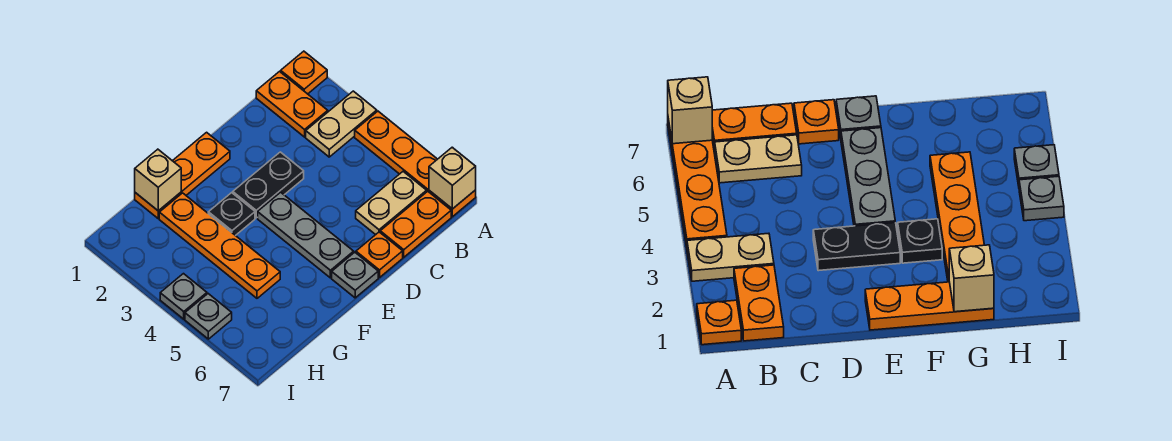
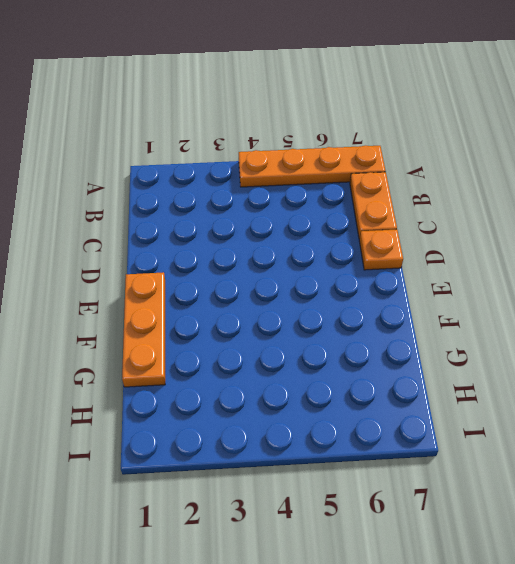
none -> orange 1x1 plate [281,51,327,94]
none -> tan 1x2 plate [306,91,377,157]
none -> orange 1x2 plate [256,72,328,137]

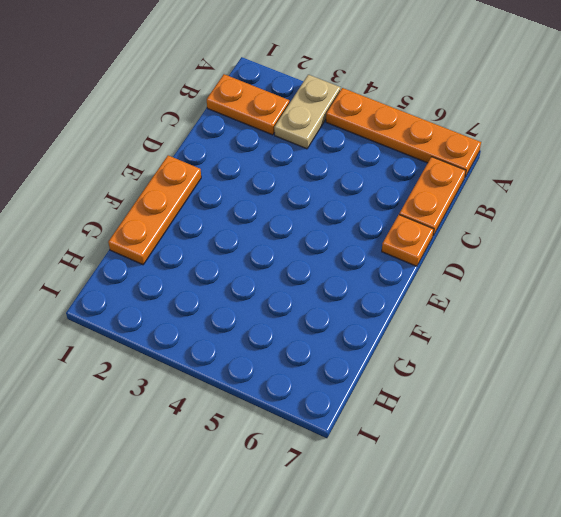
none -> orange 1x1 plate [281,51,327,94]
none -> tan 1x2 plate [356,172,427,235]
none -> black 1x2 plate [233,152,304,218]

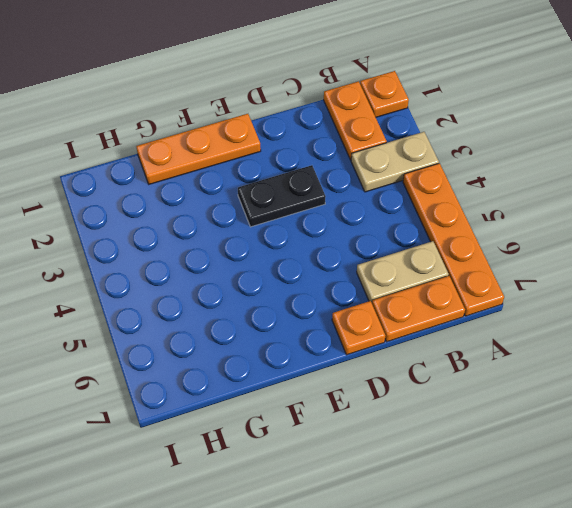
none -> grey 1x3 plate [258,192,354,278]
none -> grey 1x1 plate [332,252,378,298]
none -> black 1x1 plate [208,193,255,236]

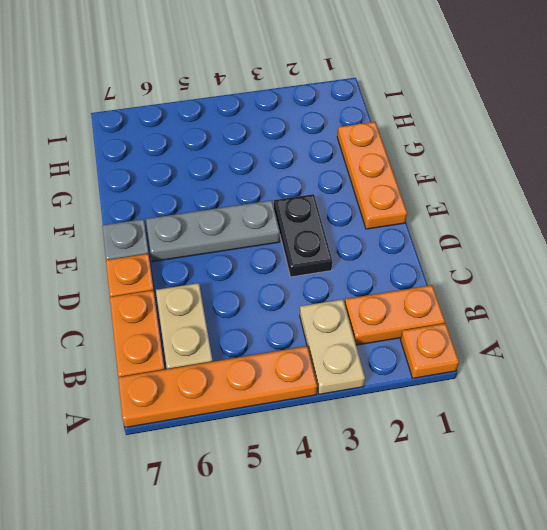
none -> black 1x1 plate [208,193,255,236]
none -> orange 1x4 plate [159,193,280,298]
none -> grey 1x1 plate [160,274,207,319]

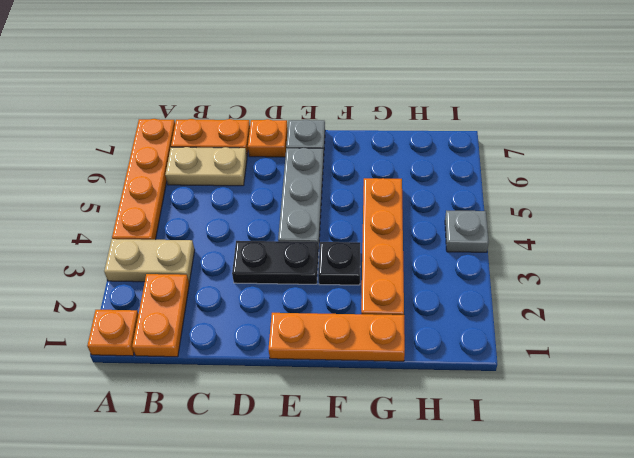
none -> grey 1x1 plate [185,294,232,339]
none -> tan 1x1 brick [429,147,476,209]
none -> tan 1x1 brick [135,149,181,211]

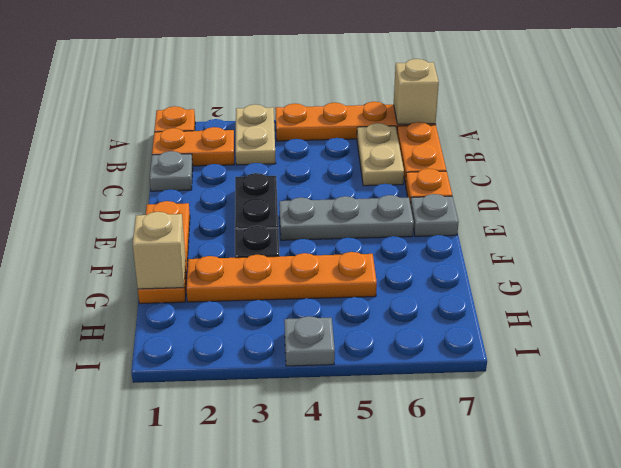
grey 1x1 plate [150,151,193,191] -> grey 1x1 plate moved to [185,294,232,339]

